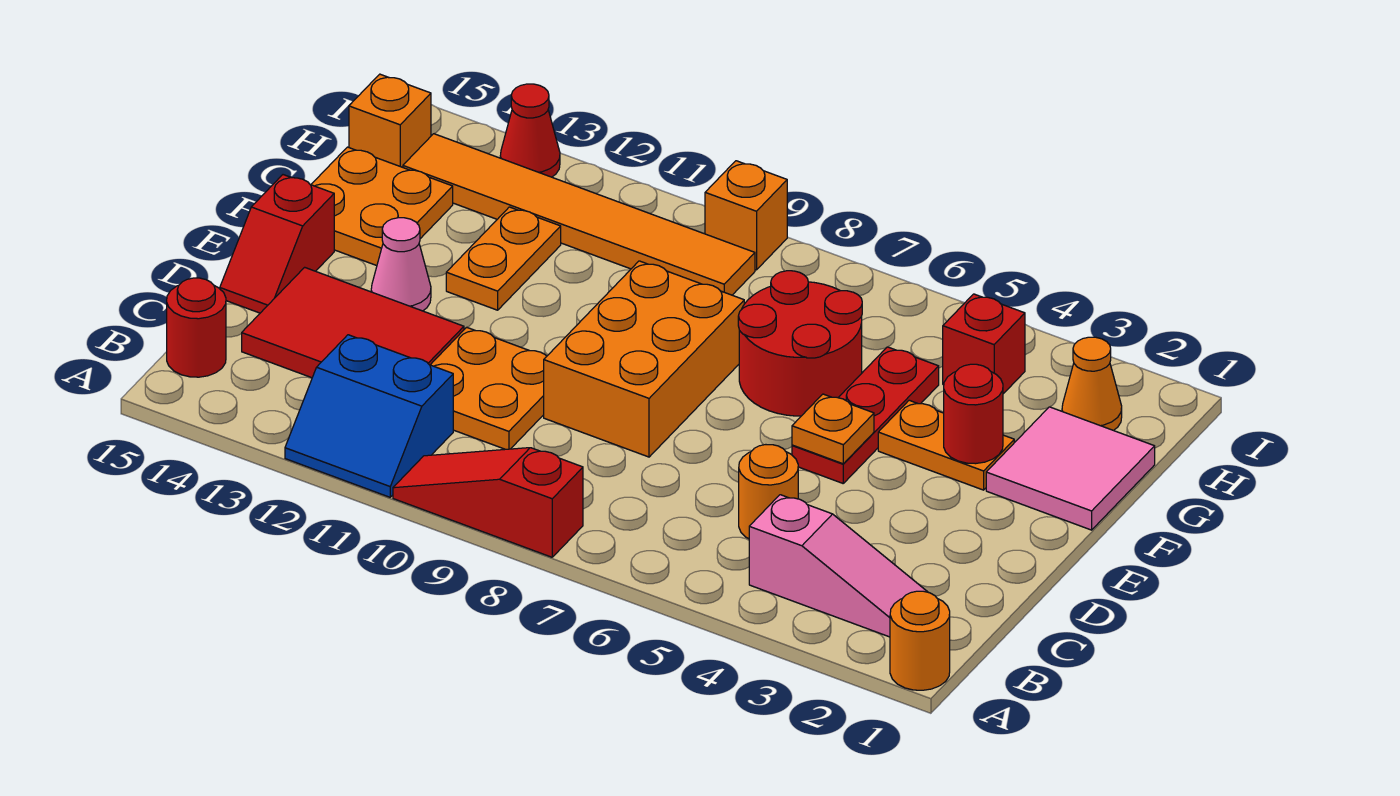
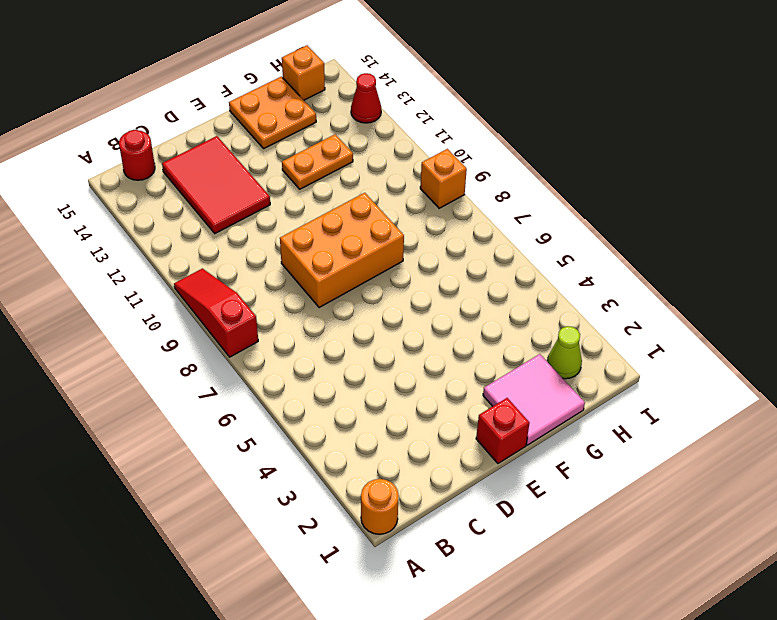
red 1x1 brick [476,398,530,463] -> red 1x1 brick moved to [943,294,1025,394]
lime 1x1 cone [547,326,582,379] -> orange 1x1 cone [1062,337,1122,430]
none -> blue 2x2 slope [285,335,453,497]
none -> pink 1x3 slope [749,495,927,637]
none -> orange 1x1 round brick [739,445,798,539]

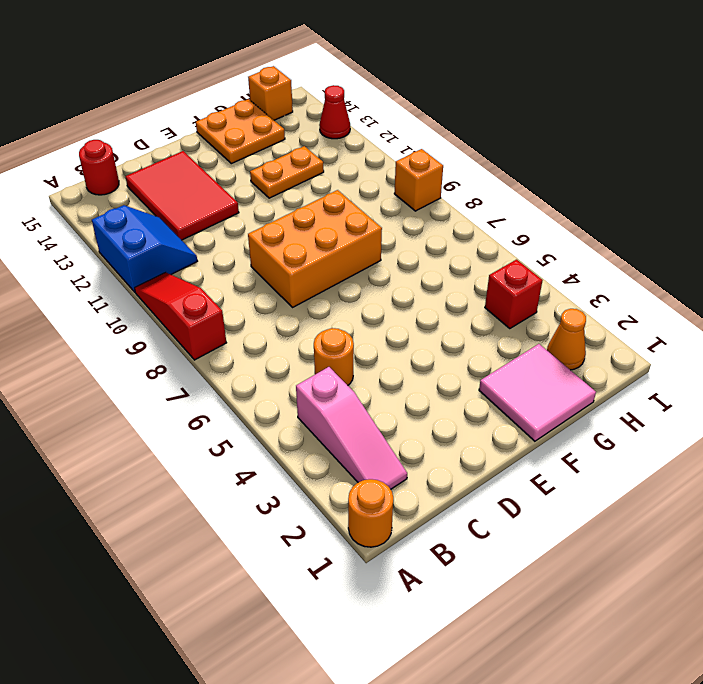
blue 2x2 slope [92,205,197,292] -> blue 2x2 slope turned to [285,335,453,497]
none -> orange 2x2 plate [431,327,547,449]
none -> red 1x2 slope [220,175,334,313]
none -> red 1x3 plate [792,347,939,483]

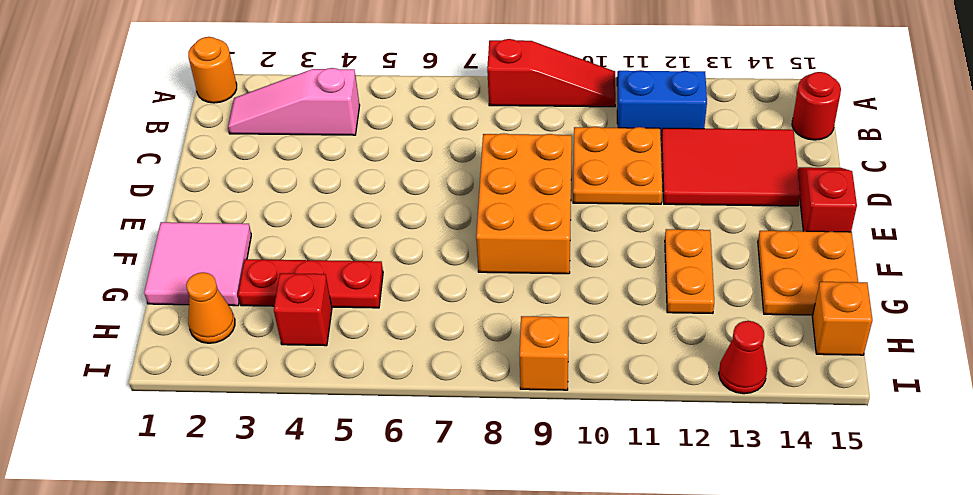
red 1x3 plate [238,259,383,308] -> red 1x3 plate turned to [792,347,939,483]
none -> orange 1x1 round brick [739,445,798,539]
none -> pink 1x1 cone [371,218,431,311]
none -> orange 1x2 plate [878,400,1014,490]

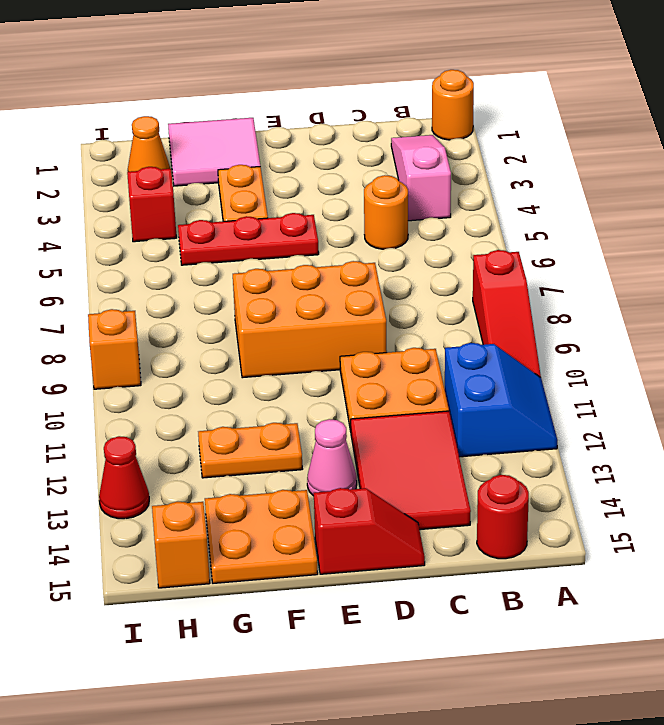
none -> red 2x2 round brick [738,271,862,416]
none -> orange 1x6 tile [403,134,755,295]
none -> orange 1x1 plate [792,394,874,464]

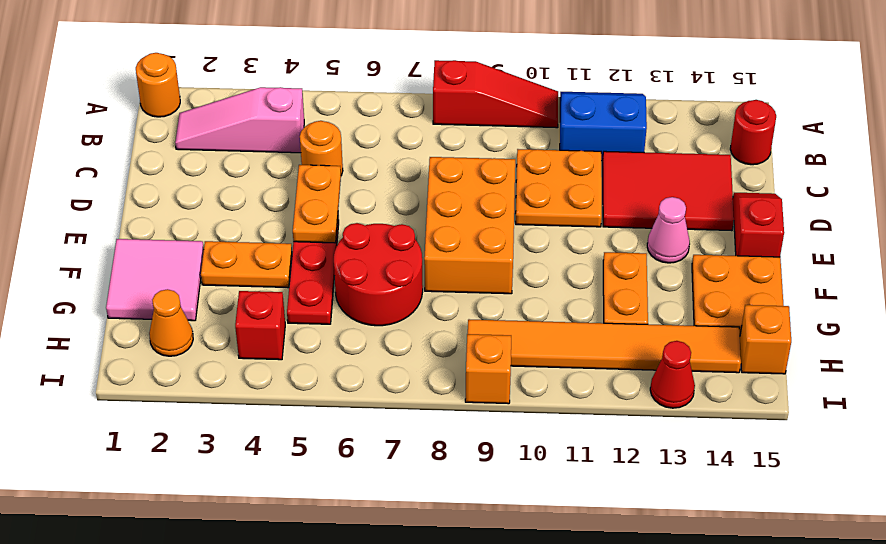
orange 1x2 plate [293,165,341,243] -> orange 1x1 plate [792,394,874,464]
none -> red 1x1 round brick [944,364,1003,464]

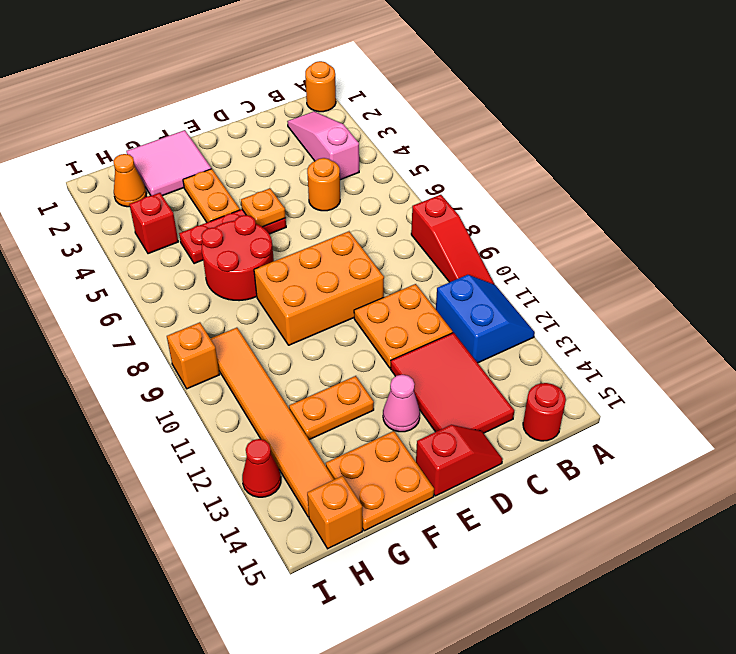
none -> red 1x1 round brick [944,364,1003,464]

